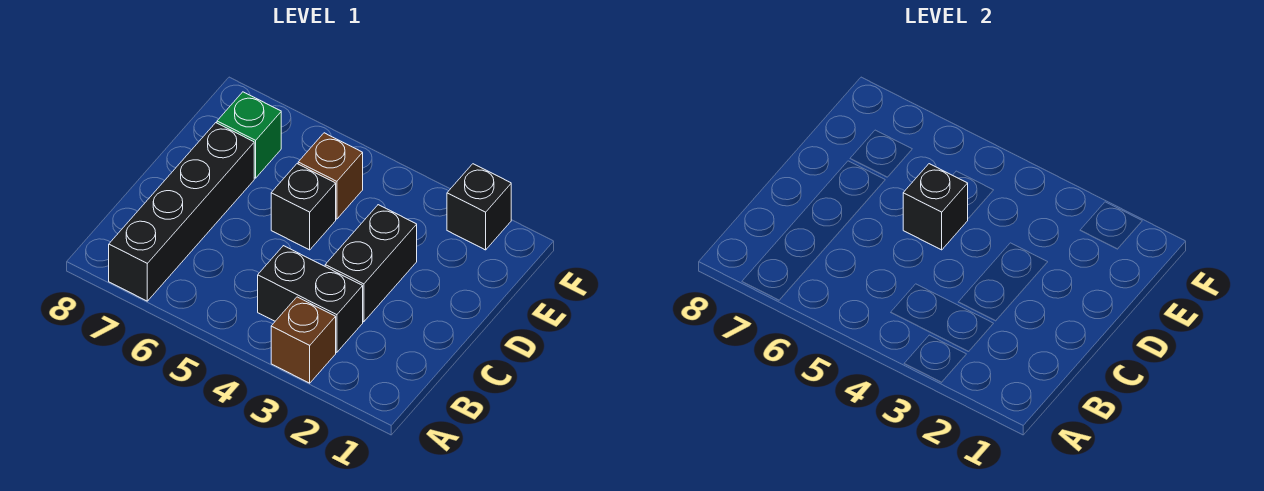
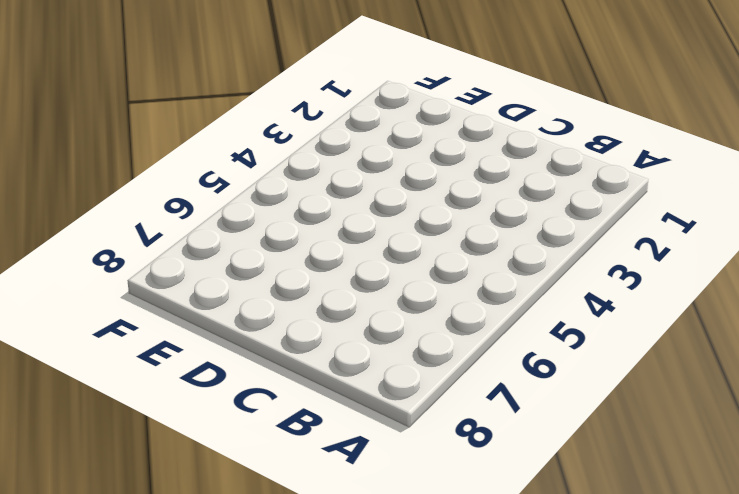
none -> brown 1x1 brick [271,297,336,383]
none -> black 1x4 brick [109,123,254,301]

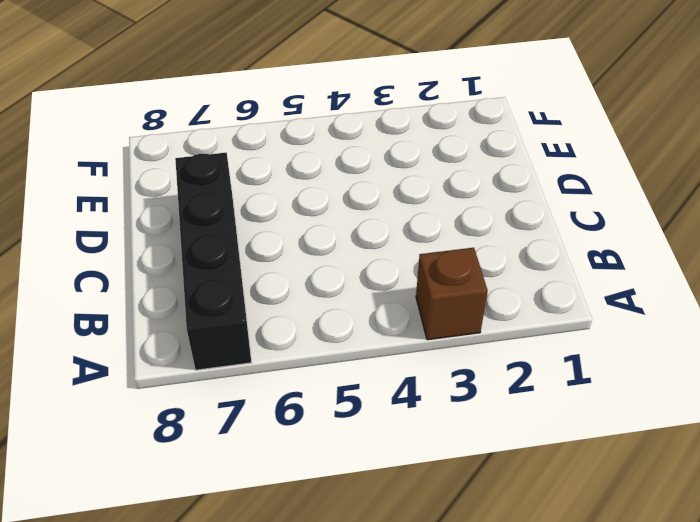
none -> black 1x2 brick [258,246,363,352]
none -> black 1x2 brick [325,205,417,322]

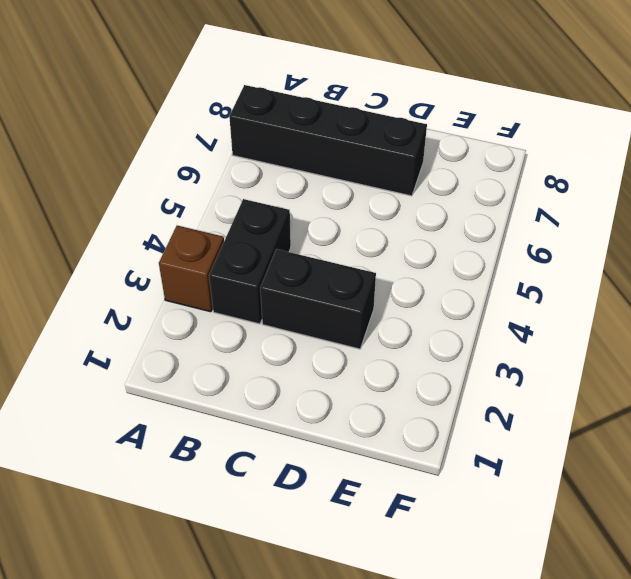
none -> black 1x1 brick [271,164,336,250]
none -> brown 1x1 brick [298,133,363,219]

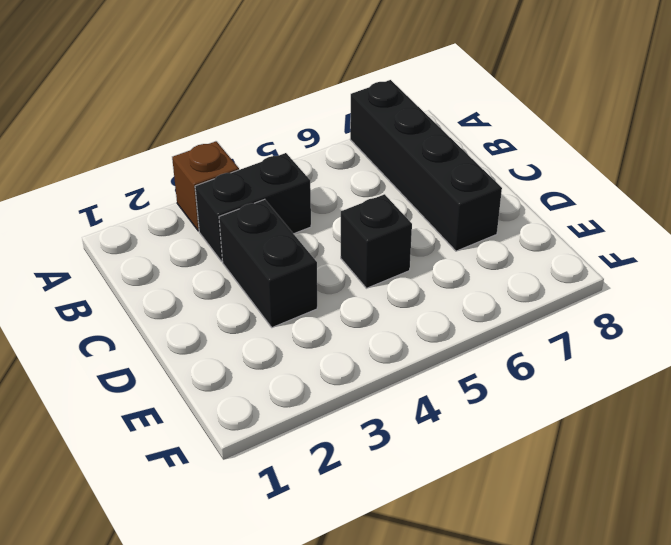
none -> brown 1x1 brick [298,133,363,219]
none -> green 1x1 brick [217,92,281,178]

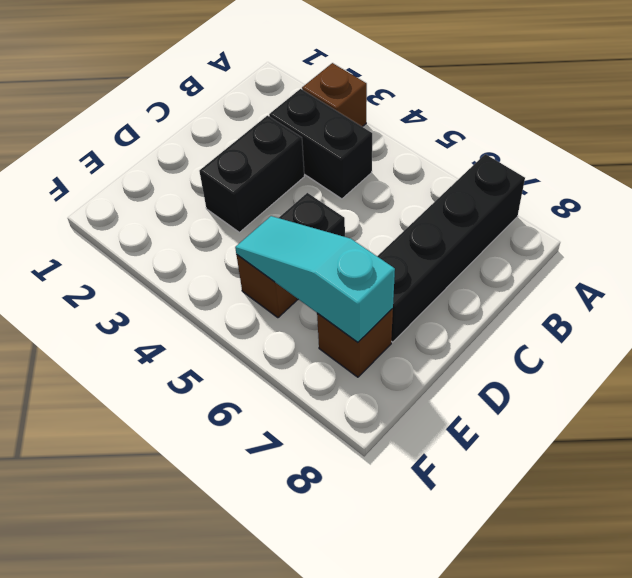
cyan 1x3 slope [235,216,395,342] -> none
brown 1x1 brick [317,309,393,377] -> green 1x1 brick [217,92,281,178]
none -> black 1x1 brick [447,164,511,250]
none -> black 1x1 brick [903,164,968,250]

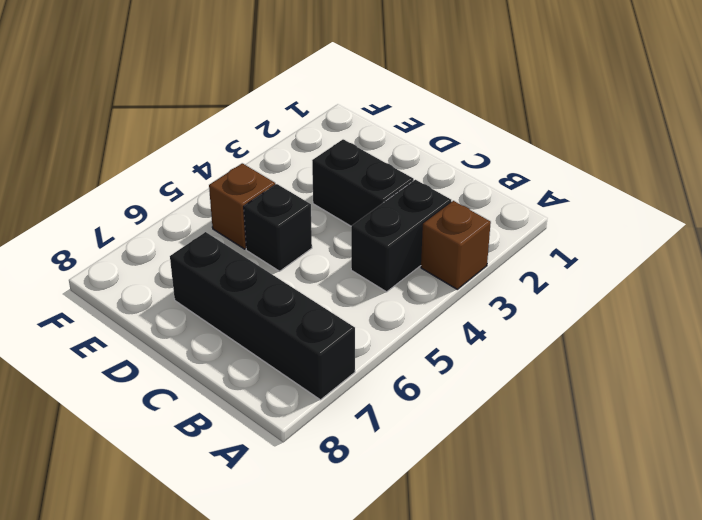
none -> green 1x1 brick [217,92,281,178]
none -> black 1x1 brick [447,164,511,250]

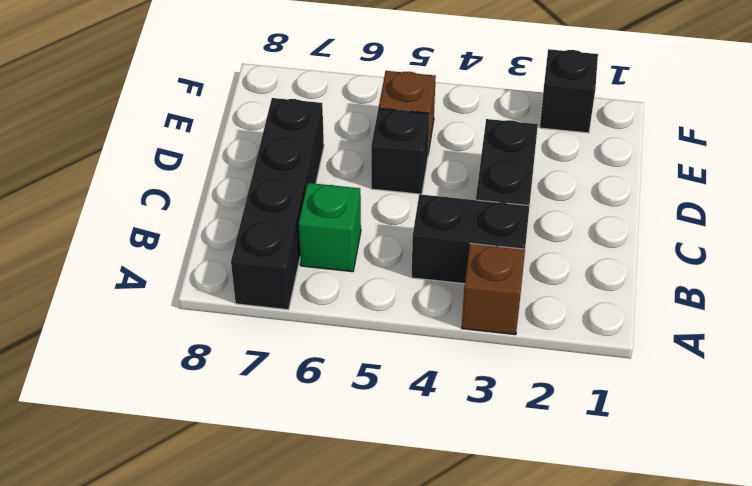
green 1x1 brick [299,183,361,272] -> green 1x1 brick moved to [217,92,281,178]
none -> black 1x1 brick [903,164,968,250]

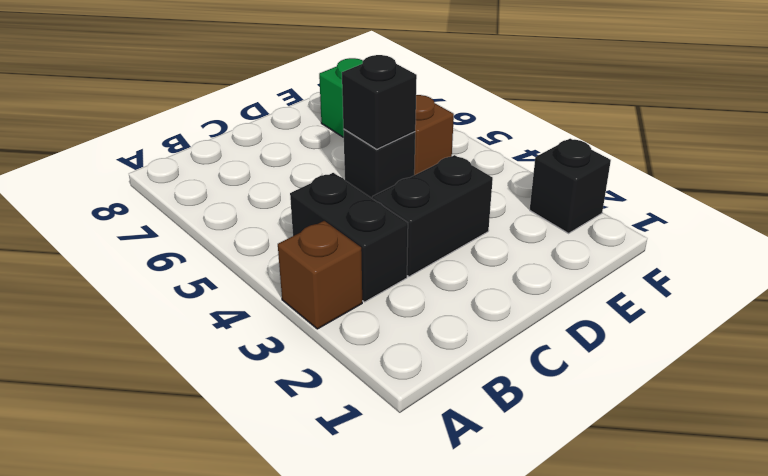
none -> black 1x4 brick [109,123,254,301]

